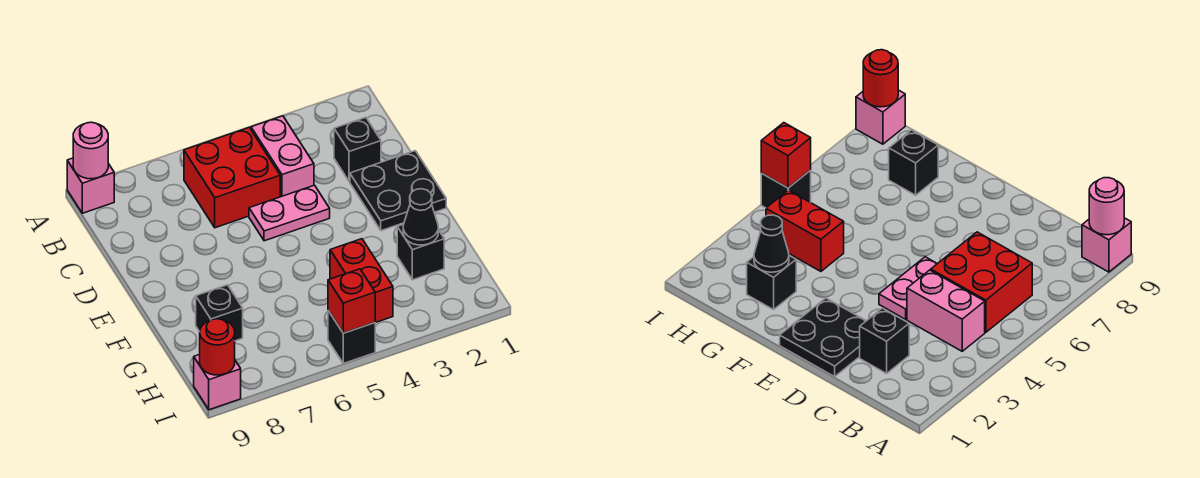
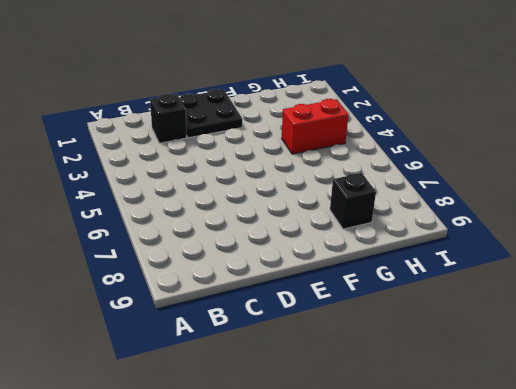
none -> pink 1x1 brick [67,158,114,213]
none -> pink 1x2 brick [251,116,314,197]
none -> red 2x2 brick [184,128,280,228]

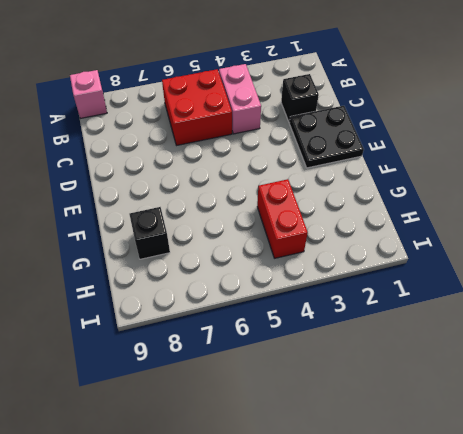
none -> pink 1x2 plate [249,185,330,241]
none -> black 1x1 brick [397,225,444,280]
none -> black 1x1 brick [328,311,375,363]

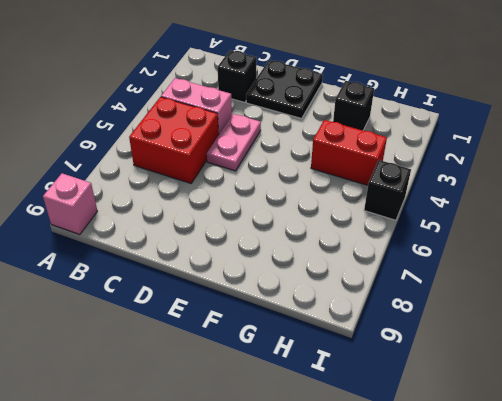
none -> black 1x1 brick [196,285,243,341]
none -> pink 1x1 brick [194,354,241,410]
none -> pink 1x1 round brick [73,122,108,179]

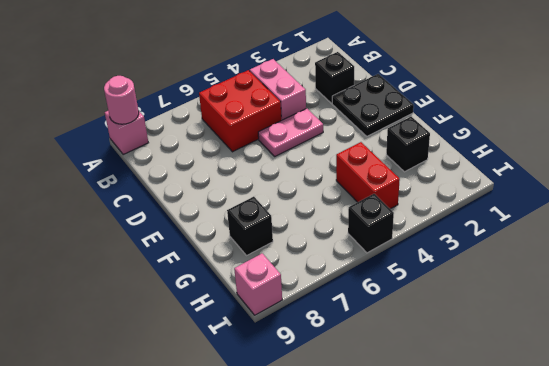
none -> black 1x1 cone [403,189,438,245]
none -> red 1x1 brick [328,269,375,333]
none -> red 1x1 round brick [200,319,235,375]

